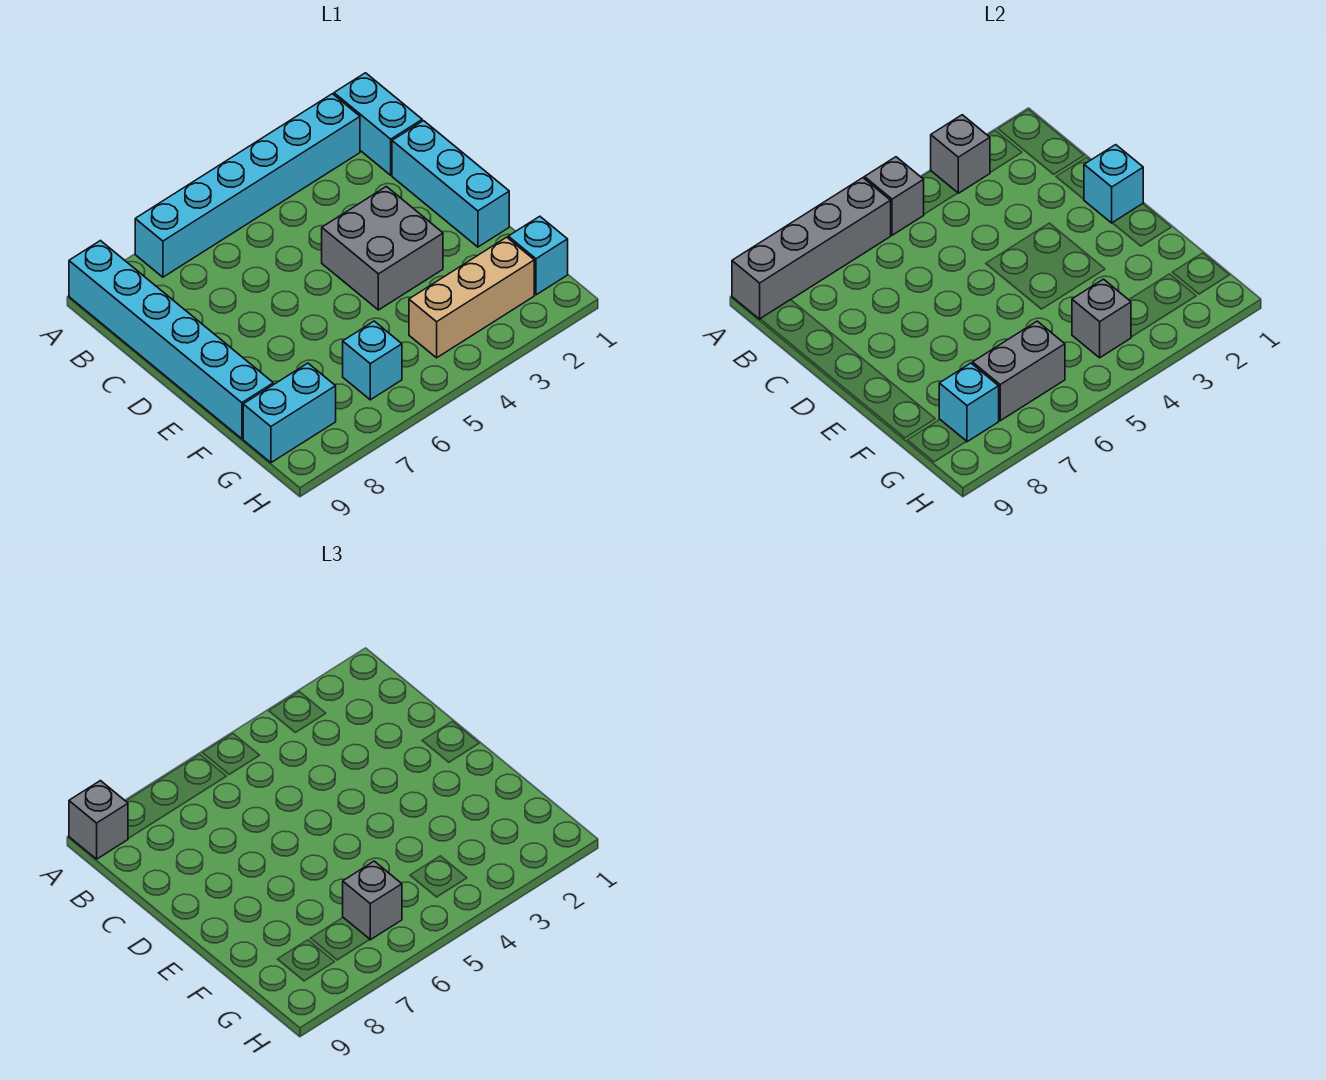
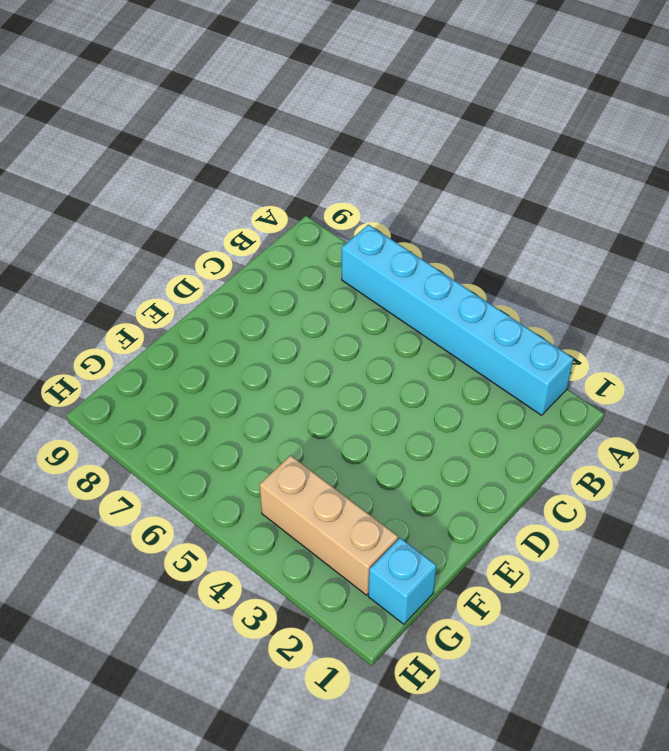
none -> cyan 1x2 brick [334,73,422,175]
none -> cyan 1x6 brick [69,241,273,439]
none -> cyan 1x3 brick [392,121,509,247]

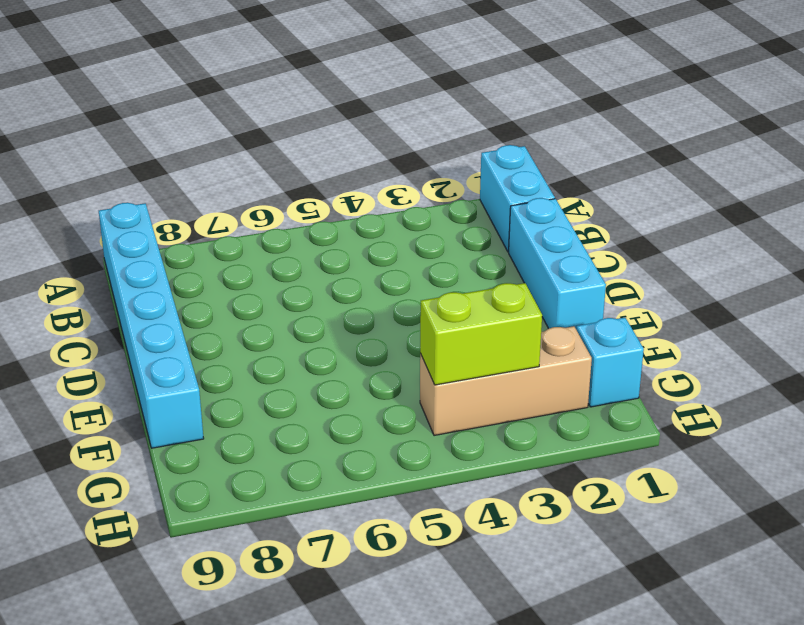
lime 1x2 brick [420,283,542,385] -> grey 1x1 brick [1072,279,1131,358]
none -> cyan 1x6 brick [135,94,360,277]
none -> grey 2x2 brick [322,187,443,310]
none -> cyan 1x1 brick [343,321,402,400]

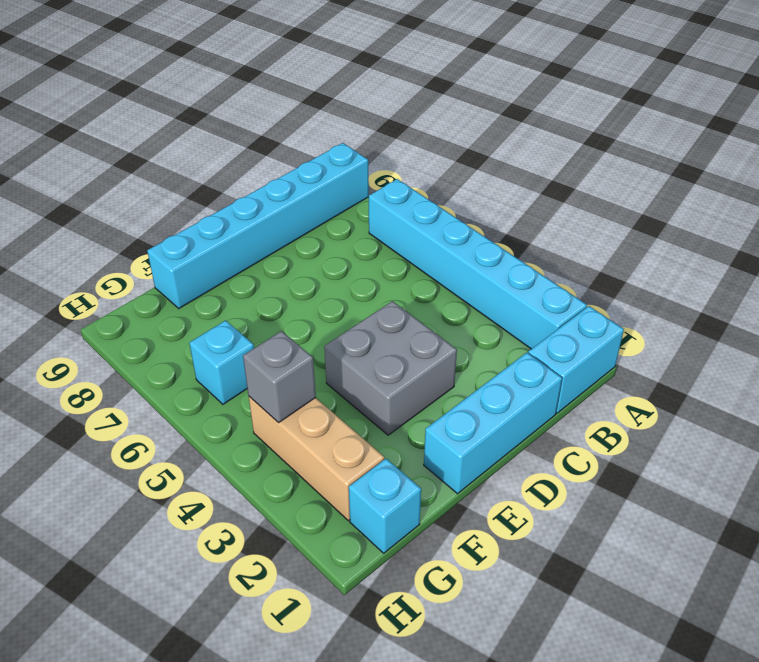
none -> cyan 1x2 brick [243,363,336,463]
none -> grey 1x1 brick [931,115,990,193]
none -> grey 1x1 brick [864,157,924,235]

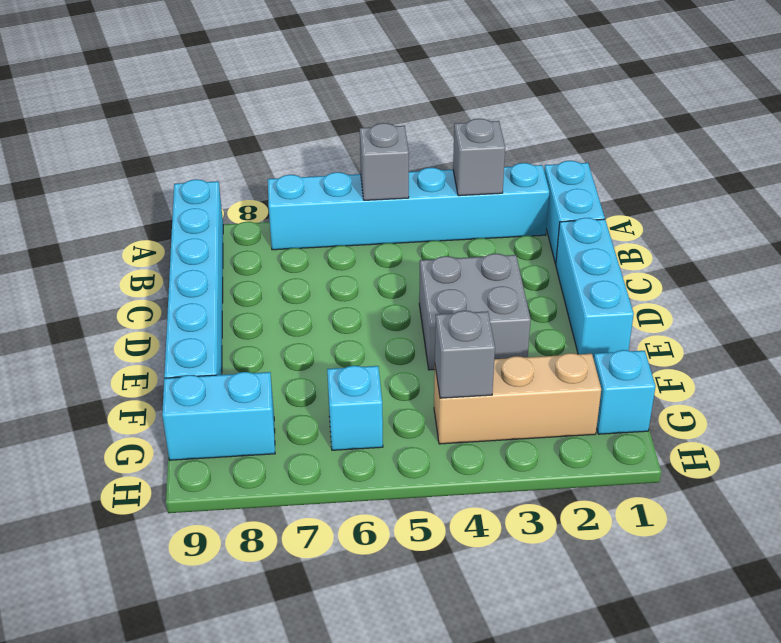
none -> grey 1x4 brick [732,178,891,319]
none -> cyan 1x1 brick [1084,145,1143,223]
none -> grey 1x2 brick [973,321,1065,421]

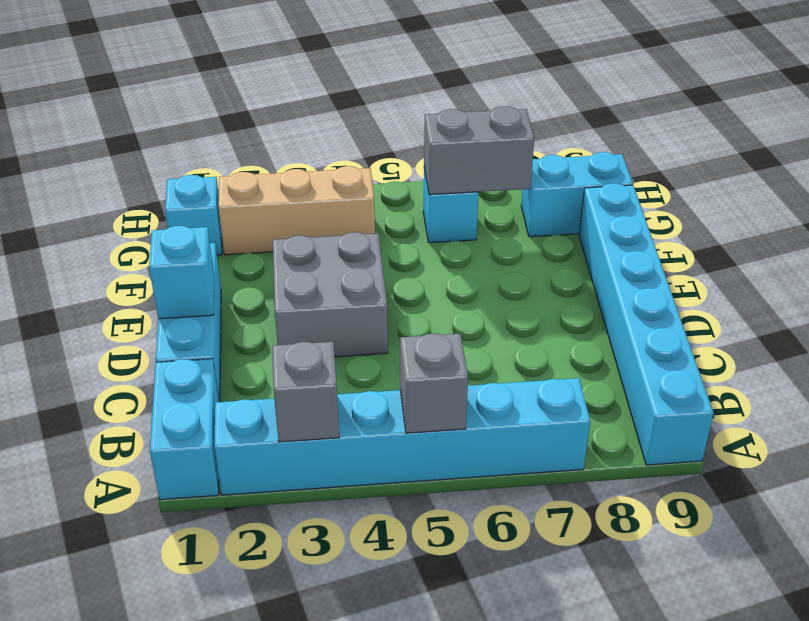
none -> grey 1x4 brick [732,178,891,319]
none -> grey 1x1 brick [1072,279,1131,358]
none -> cyan 1x1 brick [939,363,999,442]

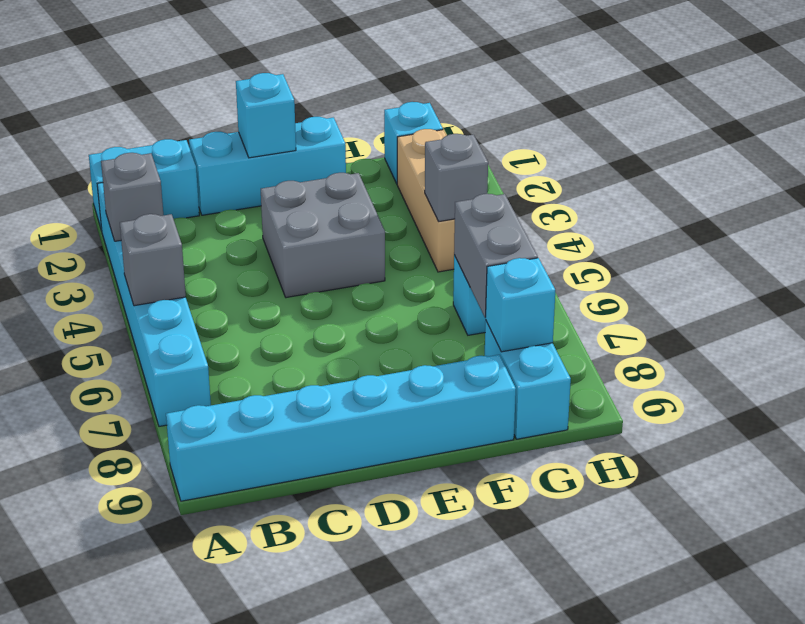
none -> grey 1x4 brick [732,178,891,319]
none -> grey 1x1 brick [69,781,128,859]
none -> grey 1x1 brick [343,861,402,940]

